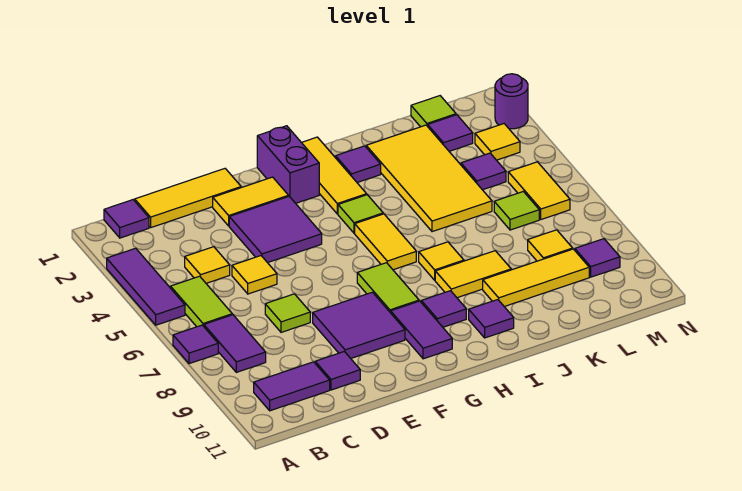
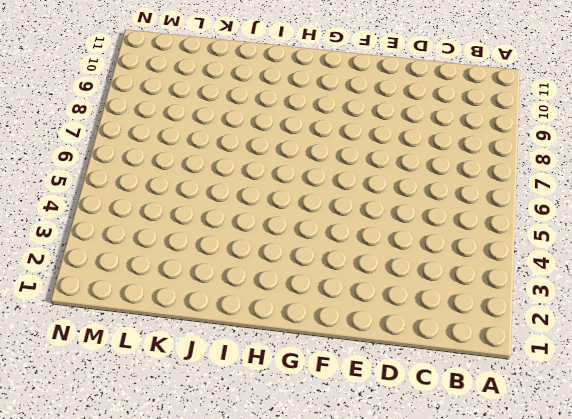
none -> purple 1x3 tile [107,248,185,325]
none -> purple 1x1 tile [173,325,218,364]
none -> purple 1x1 tile [104,200,149,238]
none -> lime 1x2 tile [171,276,232,327]

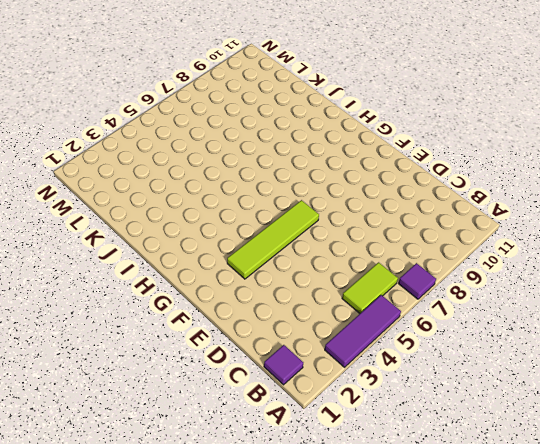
lime 1x4 tile [227,200,319,279] -> purple 2x2 tile [229,197,322,263]
none -> purple 1x2 tile [204,315,266,372]
none -> purple 1x2 tile [254,362,330,411]
none -> yellow 1x3 tile [135,169,241,227]
none -> yellow 1x1 tile [185,247,230,283]

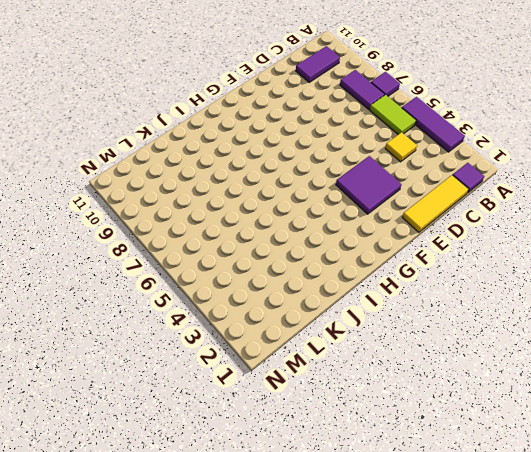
none -> yellow 1x1 tile [232,256,277,294]
none -> lime 1x1 tile [265,294,310,332]
none -> purple 1x1 tile [315,352,360,390]
none -> yellow 1x2 tile [213,177,289,226]

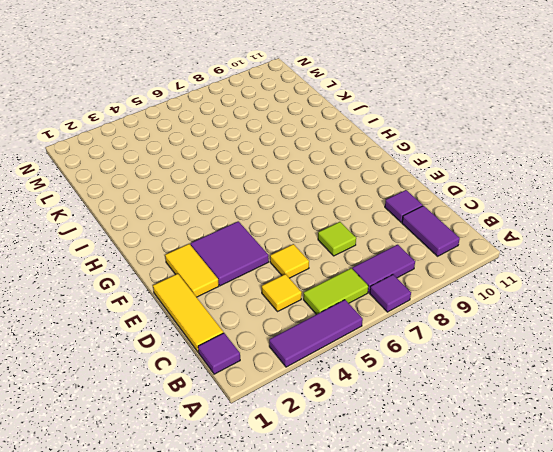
none -> purple 2x2 tile [313,292,405,358]
none -> purple 1x2 brick [257,126,319,203]
none -> lime 1x2 tile [357,263,419,313]
none -> purple 1x2 tile [391,301,452,359]

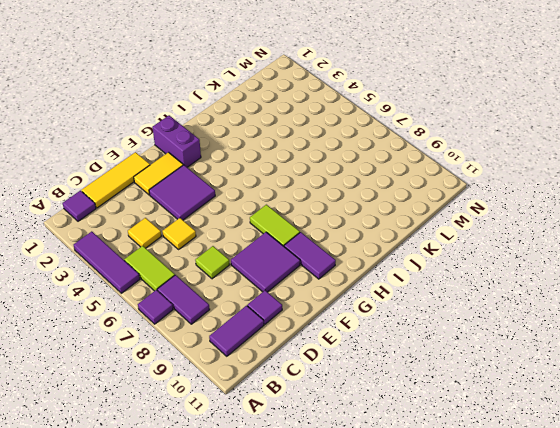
none -> yellow 1x3 tile [301,137,367,214]
none -> lime 1x1 tile [338,195,383,233]
none -> yellow 1x2 tile [355,214,416,270]
none -> purple 1x1 tile [421,291,466,327]

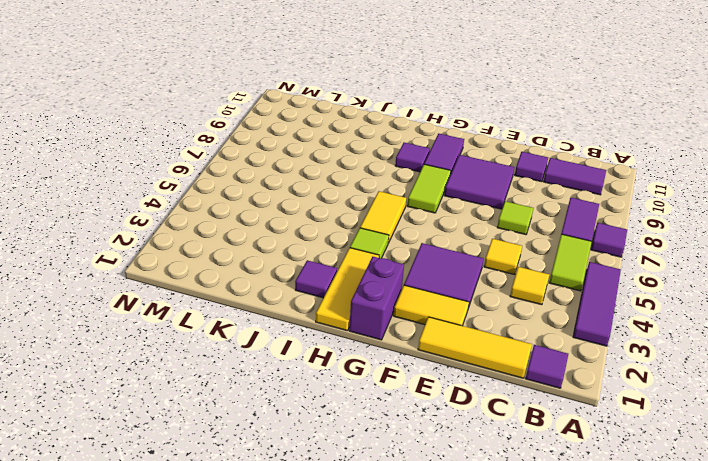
none -> yellow 1x1 tile [419,242,464,280]
none -> yellow 1x2 tile [435,251,511,298]
none -> purple 1x1 tile [469,300,514,338]
none -> yellow 2x4 tile [366,125,492,232]

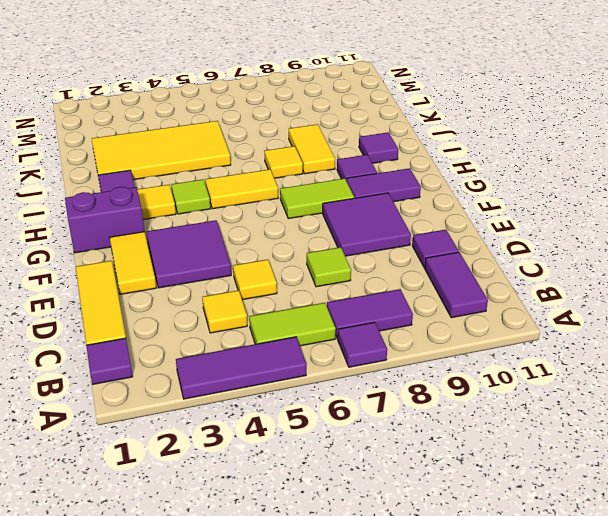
none -> yellow 1x3 tile [483,249,589,307]
none -> lime 1x1 tile [411,96,456,127]
none -> purple 1x1 tile [428,115,473,151]
none -> purple 1x1 tile [461,153,506,190]

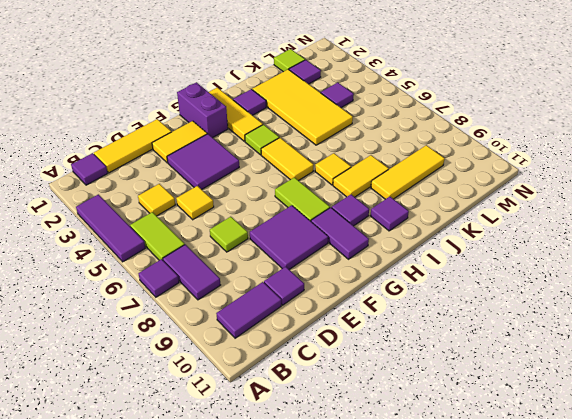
none -> lime 1x1 tile [494,191,539,230]
none -> yellow 1x1 tile [528,230,573,261]
none -> yellow 1x1 tile [475,124,520,160]
none -> yellow 1x2 tile [508,162,570,219]

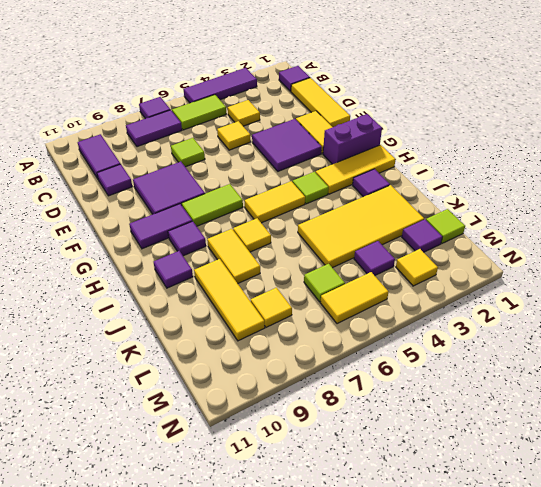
none -> purple 1x1 tile [575,239,620,277]
none -> purple 1x1 round brick [495,74,528,129]

